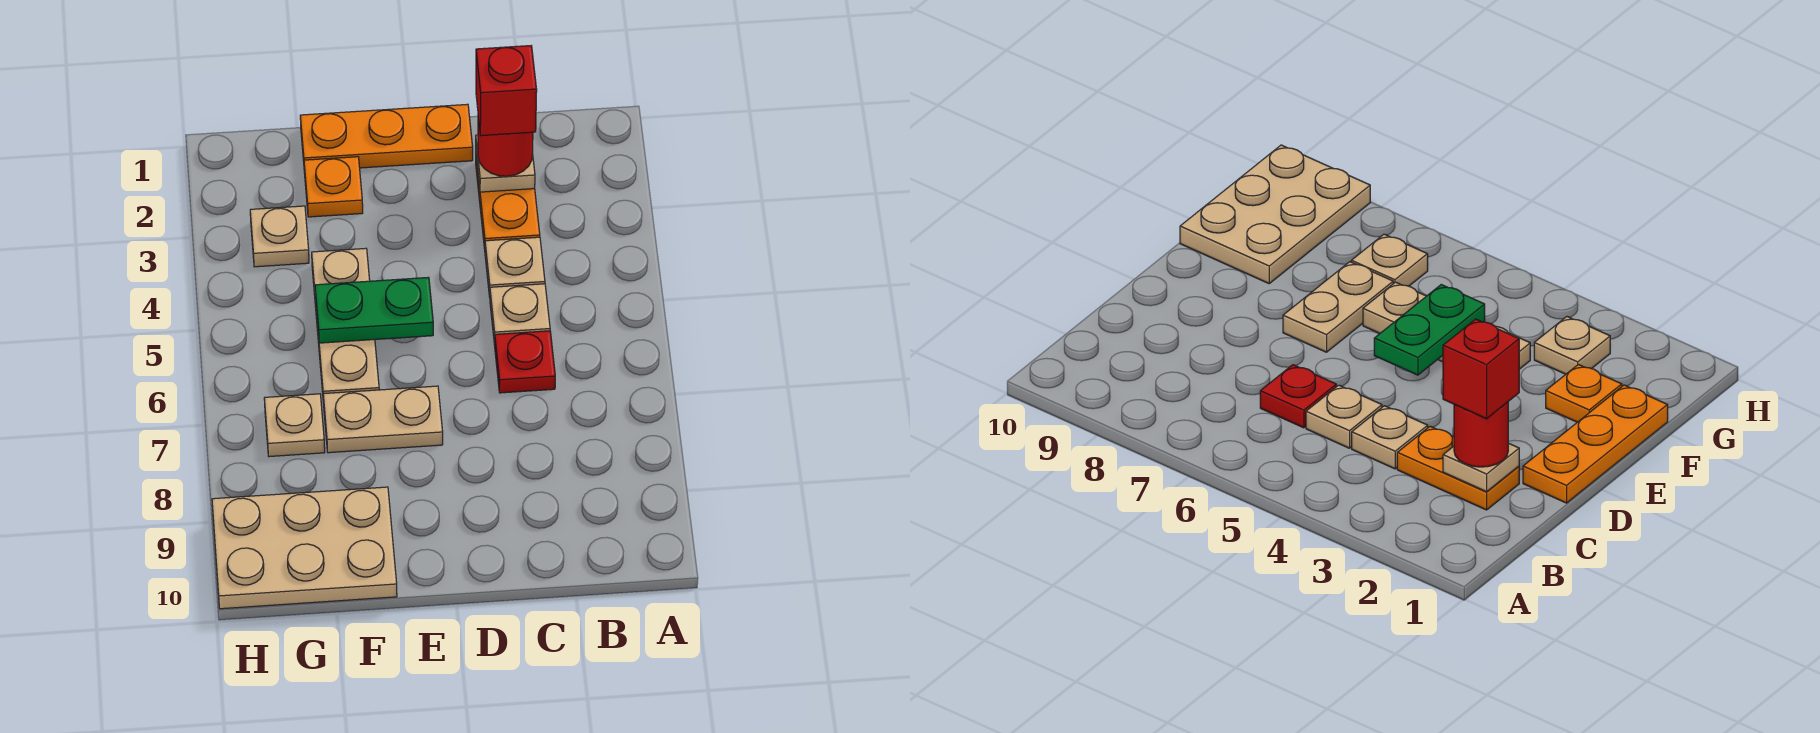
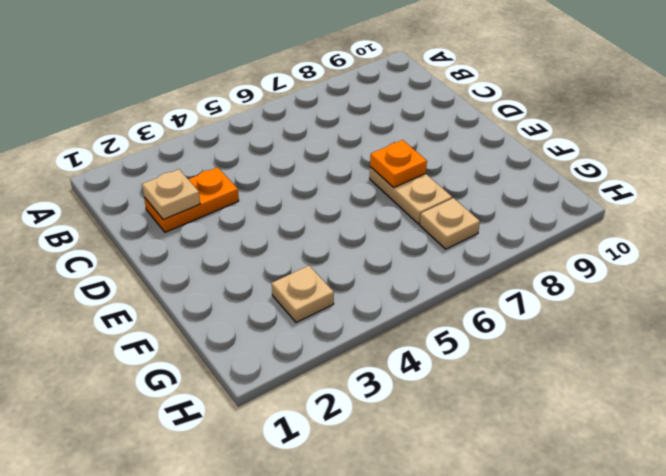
orange 1x1 plate [370,140,427,188] -> orange 1x1 plate moved to [304,157,363,217]
none -> tan 1x1 plate [485,237,545,297]
none -> tan 1x1 plate [490,284,550,345]
none -> red 1x1 plate [495,331,555,393]

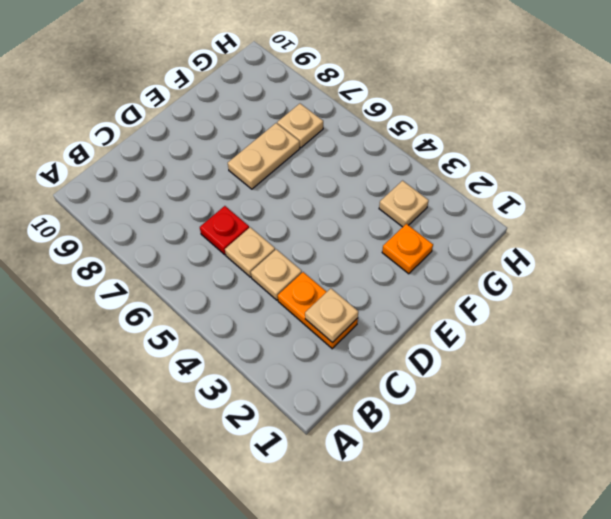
none -> orange 1x3 plate [300,104,473,168]
none -> tan 1x3 plate [312,248,379,403]
none -> tan 2x3 plate [212,487,397,609]

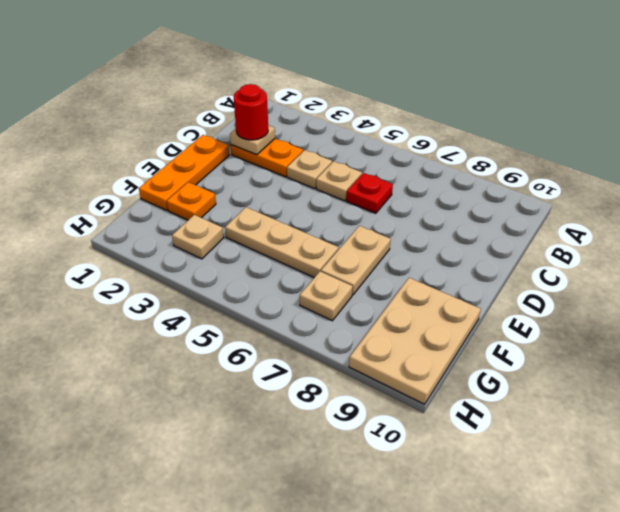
none -> green 1x2 plate [315,277,433,343]
none -> red 1x1 brick [476,46,537,136]

